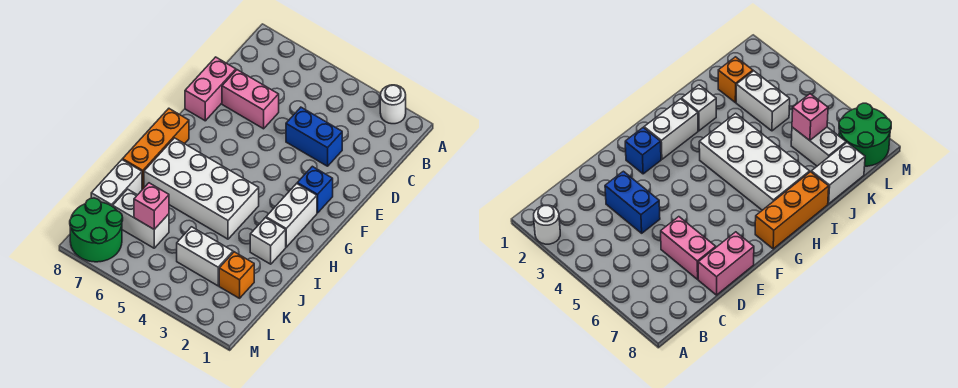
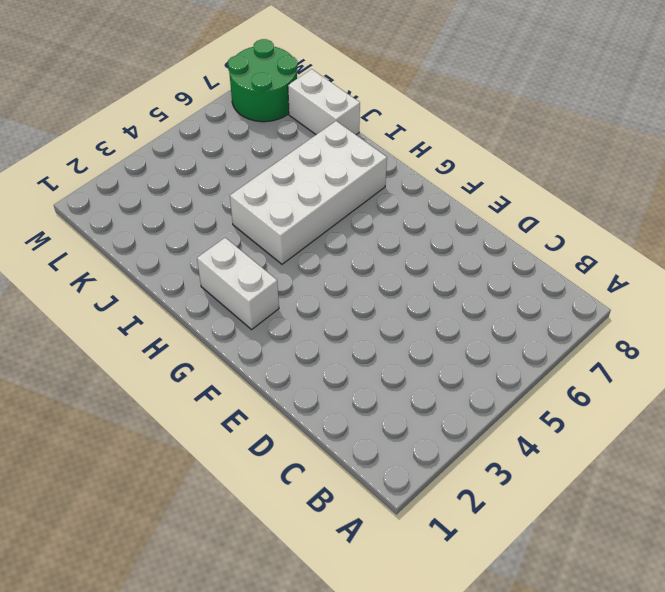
none -> white 1x1 round brick [380,85,406,124]
none -> blue 1x2 brick [286,107,342,166]
none -> pink 1x2 brick [222,70,279,129]

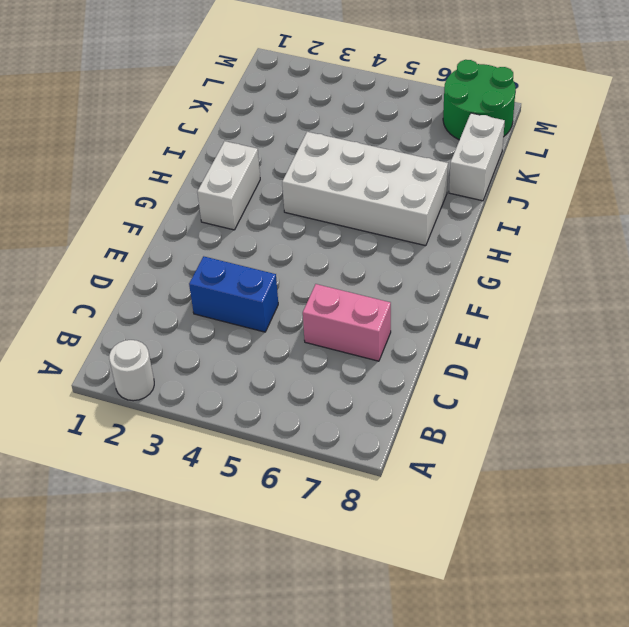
none -> pink 1x2 brick [185,57,236,121]
none -> blue 1x1 brick [297,166,333,213]
none -> orange 1x3 brick [123,109,189,189]

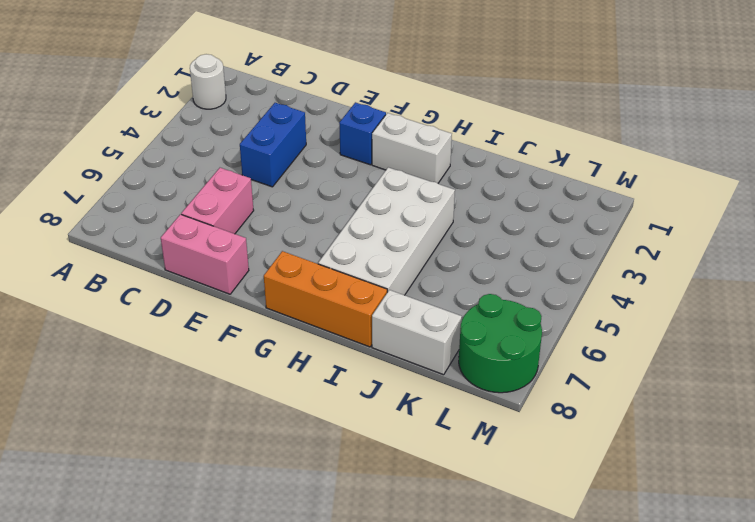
none -> white 1x1 brick [250,218,286,264]
none -> orange 1x1 brick [219,252,254,298]
none -> white 1x2 brick [177,227,233,286]

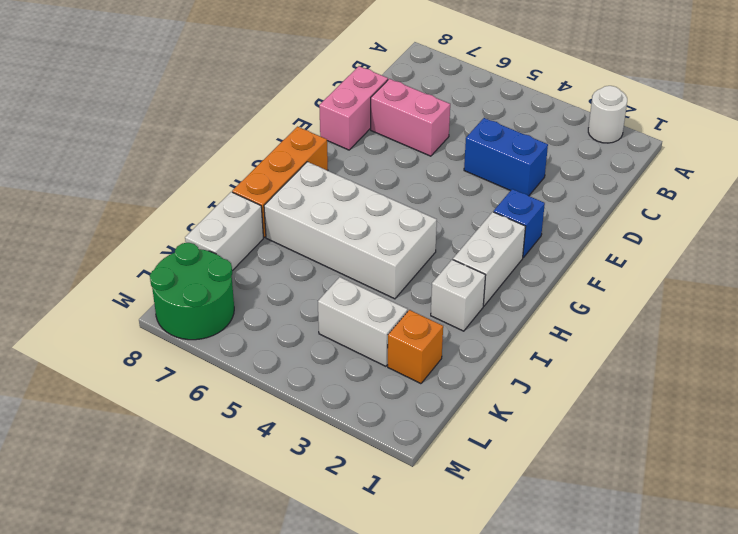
none -> white 1x2 brick [113,189,169,248]
none -> pink 1x1 brick [134,183,169,229]

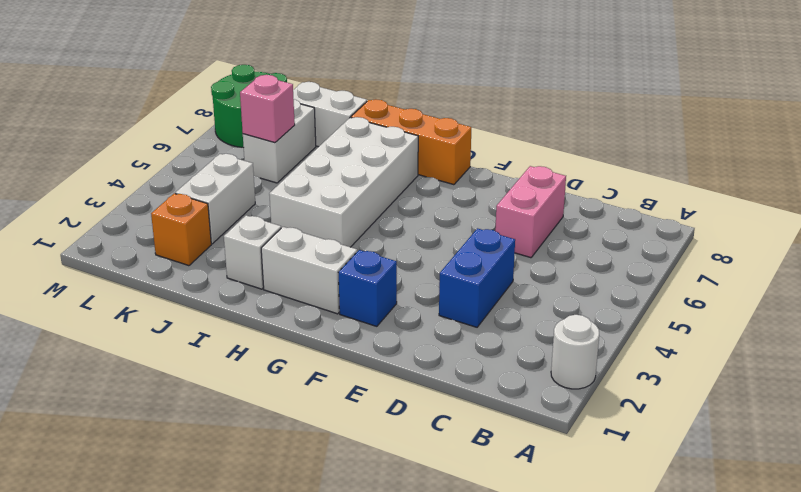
none -> pink 1x2 brick [185,57,236,121]

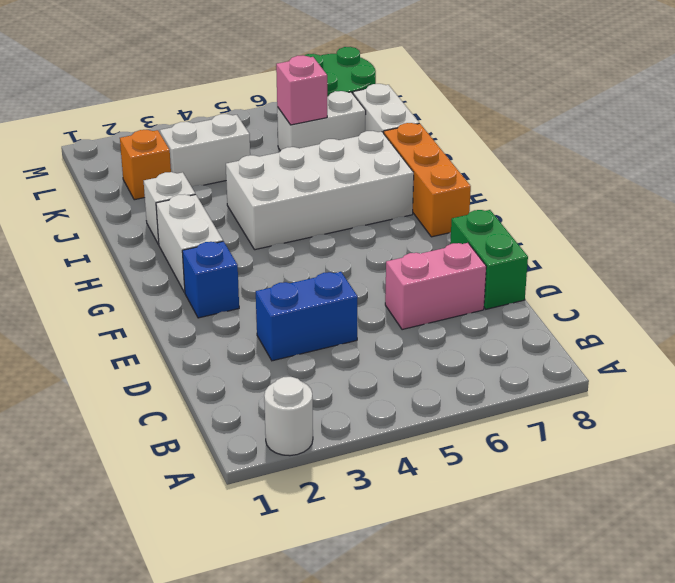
green 1x2 brick [450,210,528,309] -> pink 1x2 brick [185,57,236,121]

